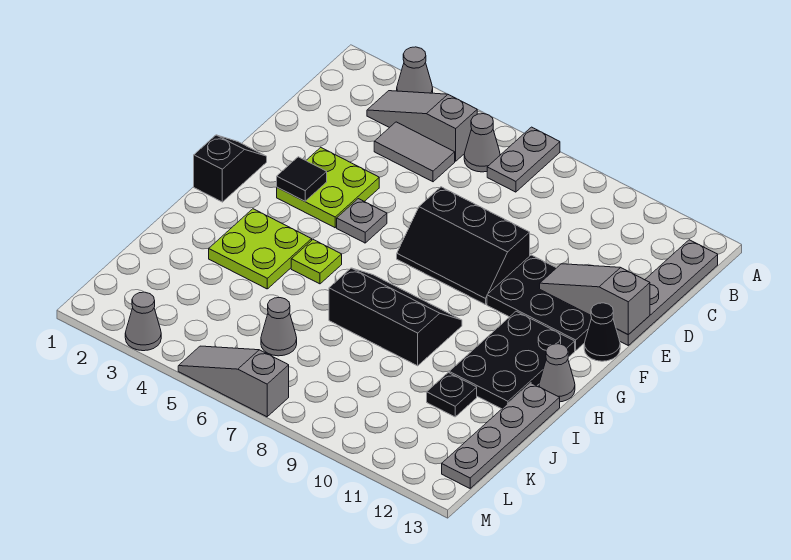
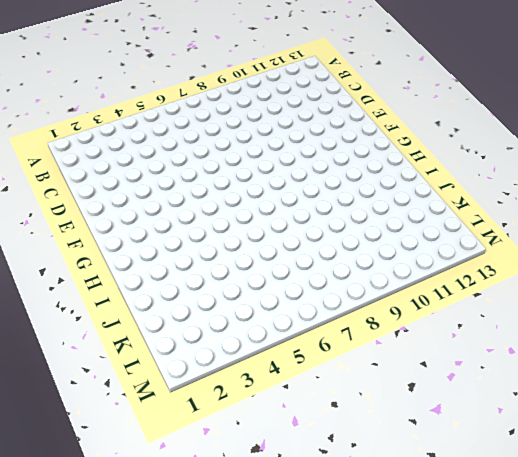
none -> grey 1x1 cone [397,47,433,93]
none -> grey 1x2 plate [487,127,560,192]
none -> grey 1x3 slope [367,91,477,161]

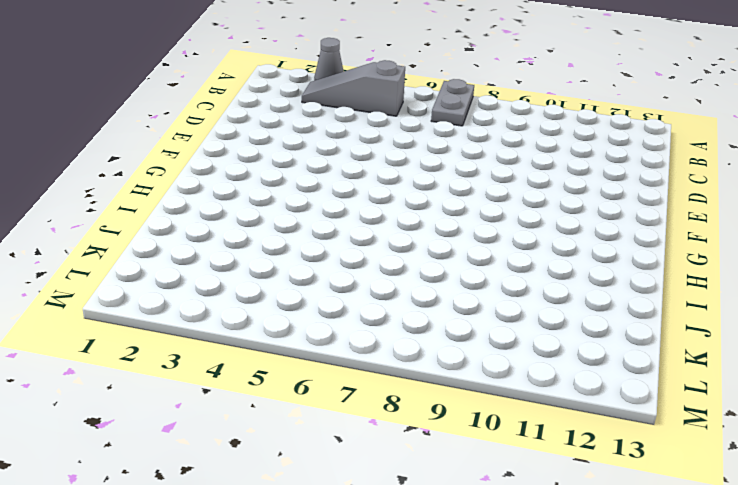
none -> grey 1x1 cone [464,114,500,172]
none -> grey 1x4 plate [616,240,718,345]
none -> grey 1x2 tile [374,122,455,182]

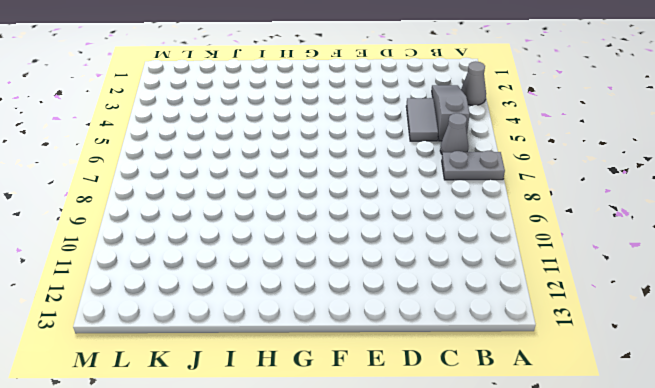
none -> grey 1x4 plate [616,240,718,345]
none -> lime 2x2 plate [277,147,379,228]
none -> black 2x3 slope [397,187,530,305]

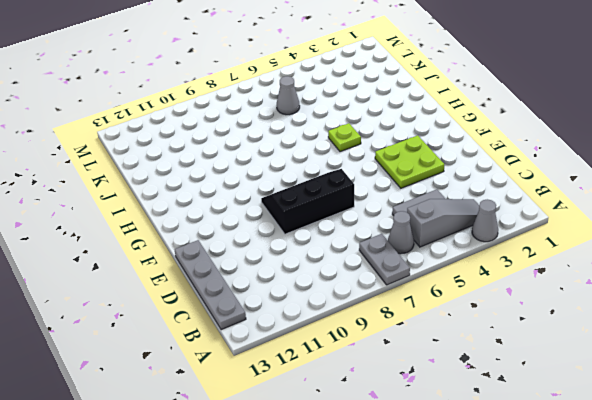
none -> black 2x3 plate [487,255,592,351]
none -> black 1x2 slope [194,135,267,202]
none -> grey 1x1 plate [337,199,387,243]

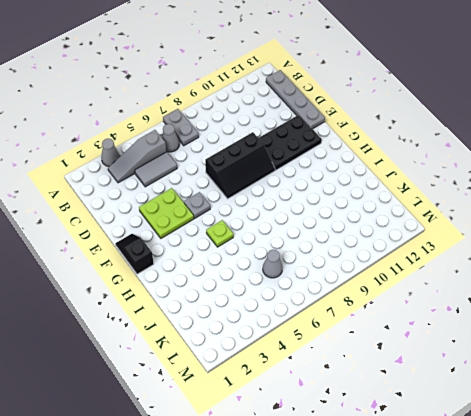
none -> black 1x1 cone [584,303,620,361]
none -> black 2x3 plate [449,311,575,409]
none -> lime 2x2 plate [209,209,312,289]

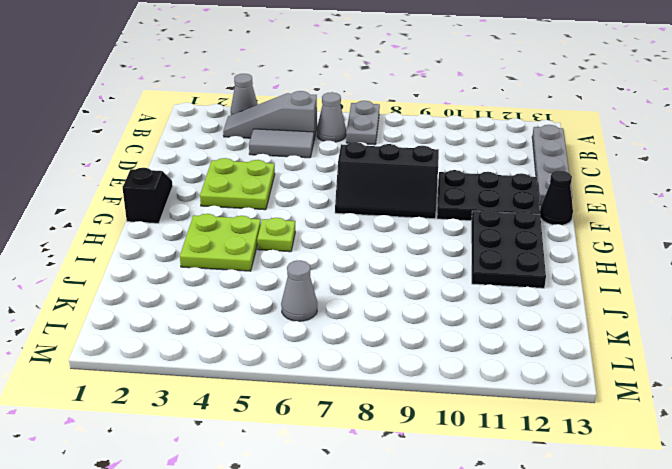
none -> grey 1x1 plate [337,199,387,243]
none -> black 2x3 slope [329,268,462,366]
none -> grey 1x1 cone [539,344,575,402]

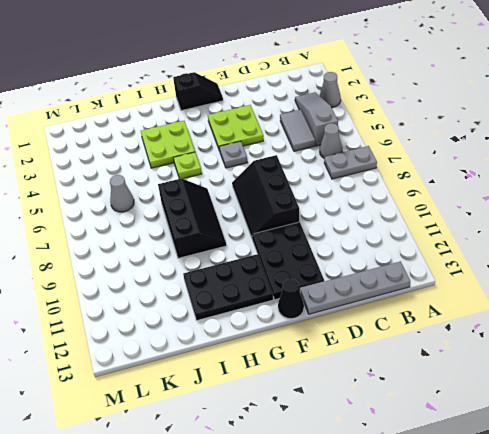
none -> grey 1x1 cone [539,344,575,402]
none -> grey 1x4 plate [442,383,560,488]
none -> black 1x1 plate [427,373,477,417]

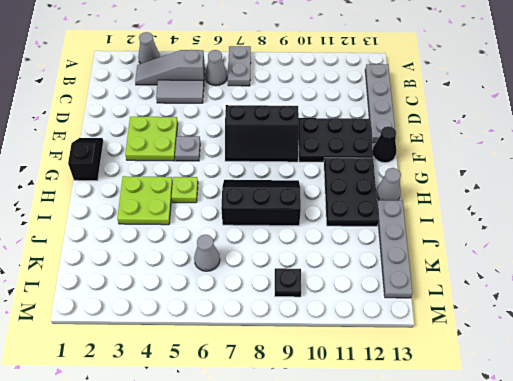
black 1x1 plate [275,268,301,297] -> black 1x1 plate moved to [427,373,477,417]
none -> grey 1x1 cone [125,292,161,351]
none -> grey 1x3 slope [178,346,289,417]
none -> grey 1x3 slope [540,264,650,335]

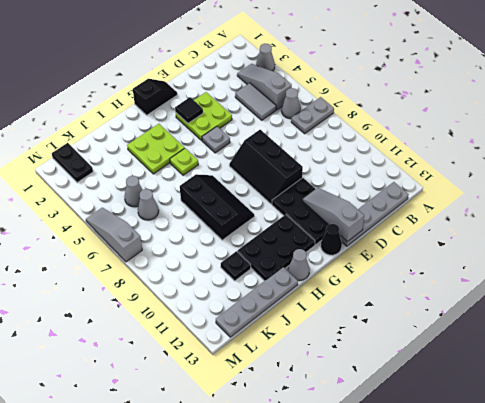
grey 1x1 cone [124,176,142,207] -> grey 1x1 cone moved to [125,292,161,351]
black 1x2 plate [52,143,93,183] -> none

